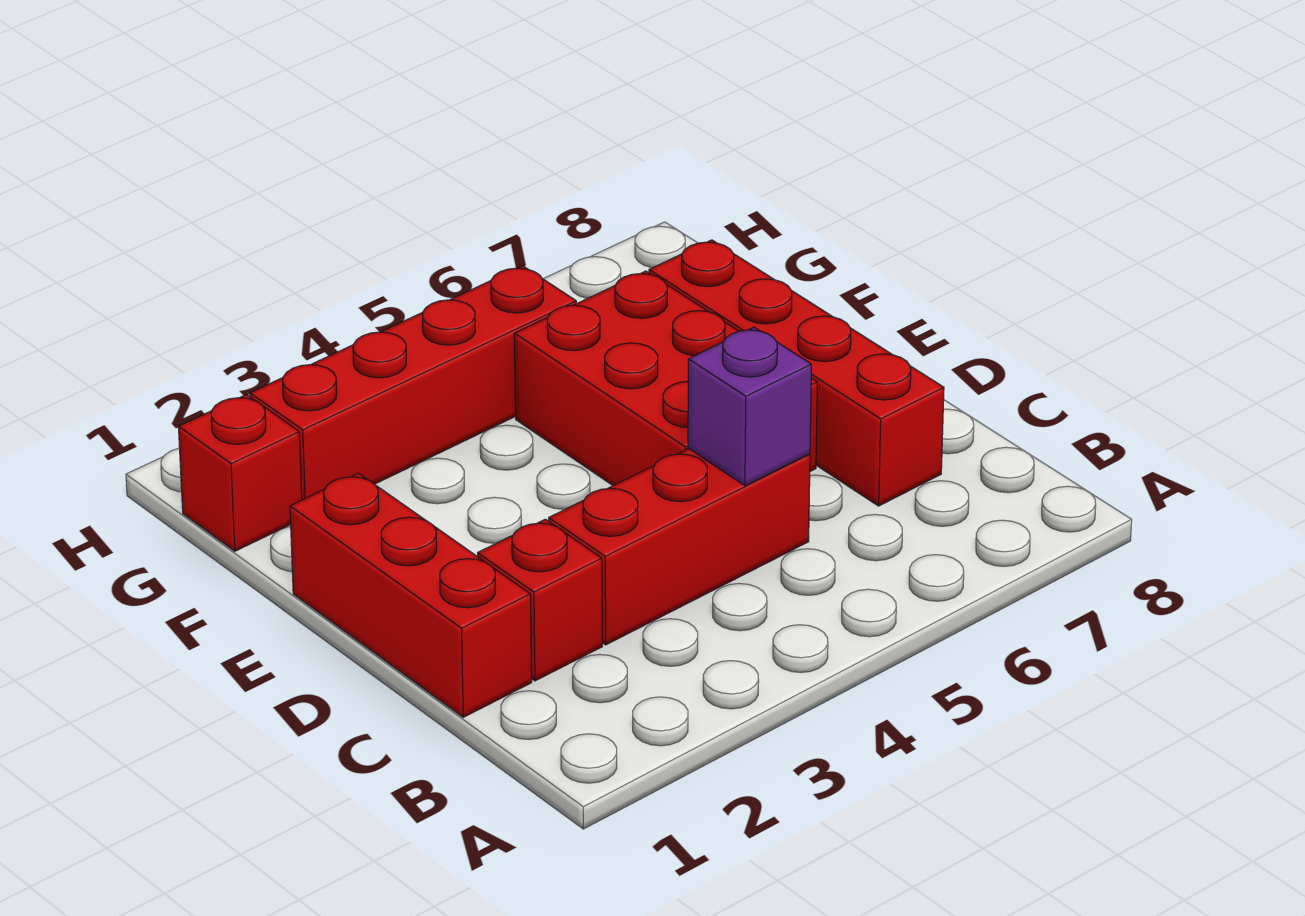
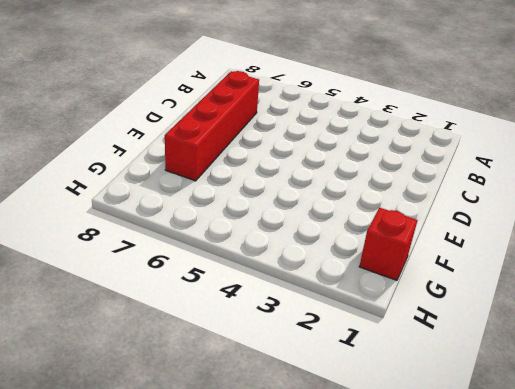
none -> red 1x3 brick [290,473,532,717]
none -> red 1x1 brick [478,519,602,681]

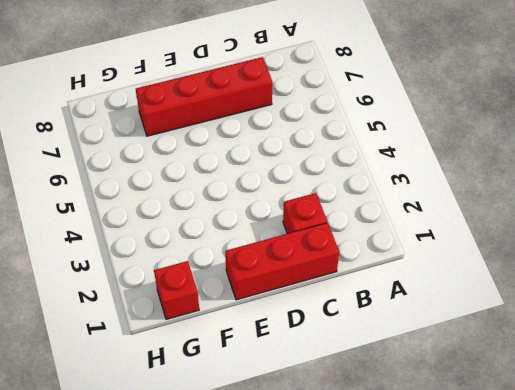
none -> red 1x3 brick [549,448,810,645]
none -> red 2x3 brick [514,271,817,486]

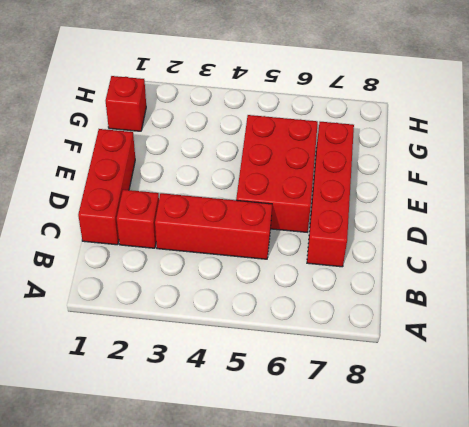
none -> red 1x4 brick [250,266,576,500]
none -> purple 1x1 brick [688,327,811,486]

